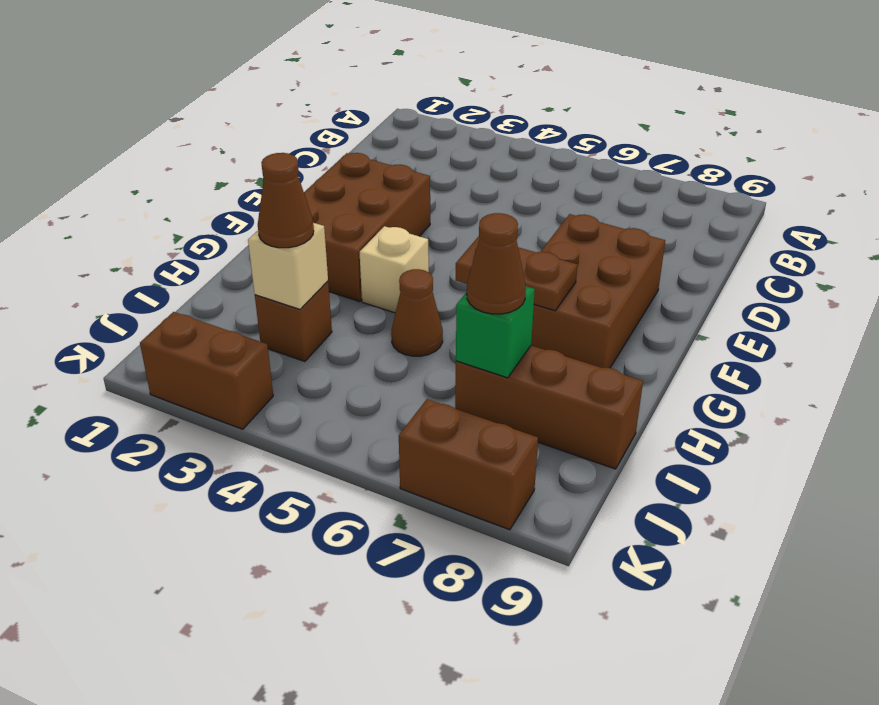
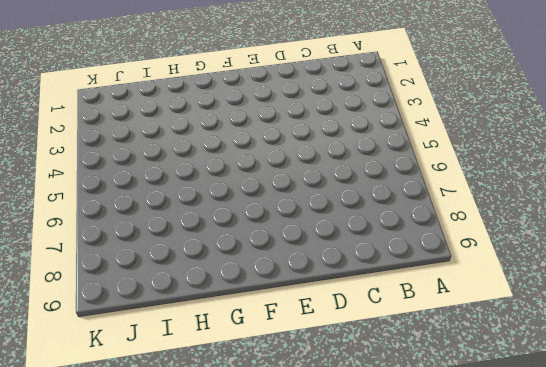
none -> brown 2x3 brick [304,153,430,302]
none -> brown 2x3 brick [531,214,665,368]
none -> tan 1x1 brick [360,226,429,313]

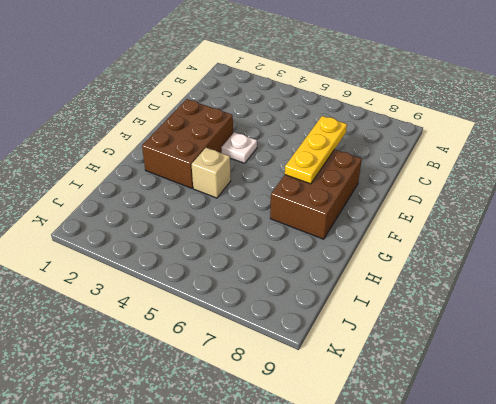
yellow 1x3 plate [285,116,347,184] -> none
white 1x1 plate [221,132,257,163] -> none
none -> brown 1x1 cone [391,269,443,356]
none -> brown 1x1 brick [255,281,332,361]
none -> brown 1x3 brick [455,346,643,469]

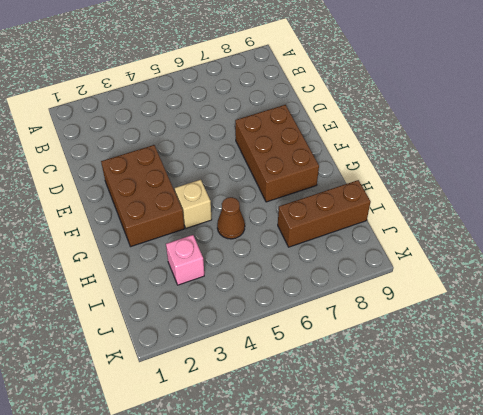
pink 1x1 brick [166,235,204,285] -> brown 1x1 brick [255,281,332,361]
none -> brown 1x2 brick [140,312,273,429]
none -> brown 1x2 brick [399,399,538,530]
none -> brown 1x2 plate [456,236,577,311]

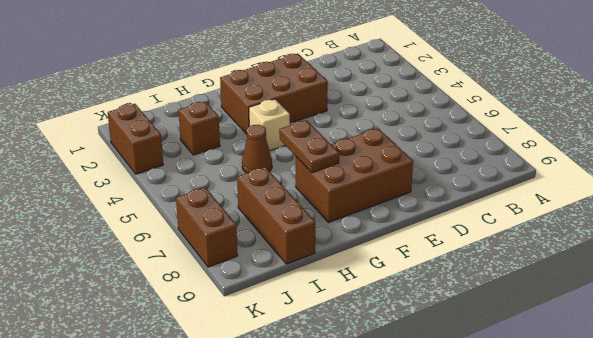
none -> tan 1x1 brick [248,223,328,309]
none -> green 1x1 brick [456,286,535,378]
none -> brown 1x1 cone [258,153,314,248]

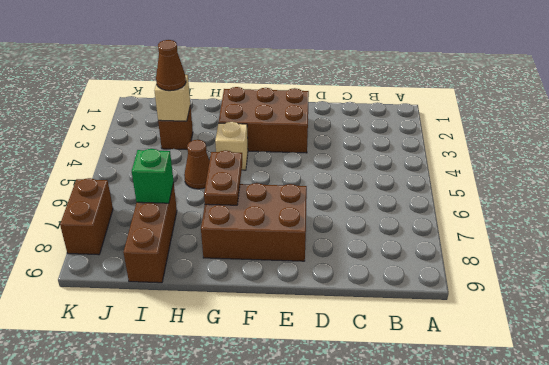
none -> brown 1x2 brick [140,312,273,429]
none -> brown 1x1 cone [467,213,526,314]

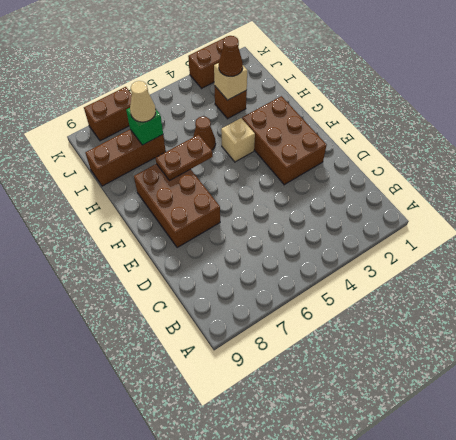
tan 1x1 cone [130,81,156,122] -> brown 1x1 cone [467,213,526,314]

